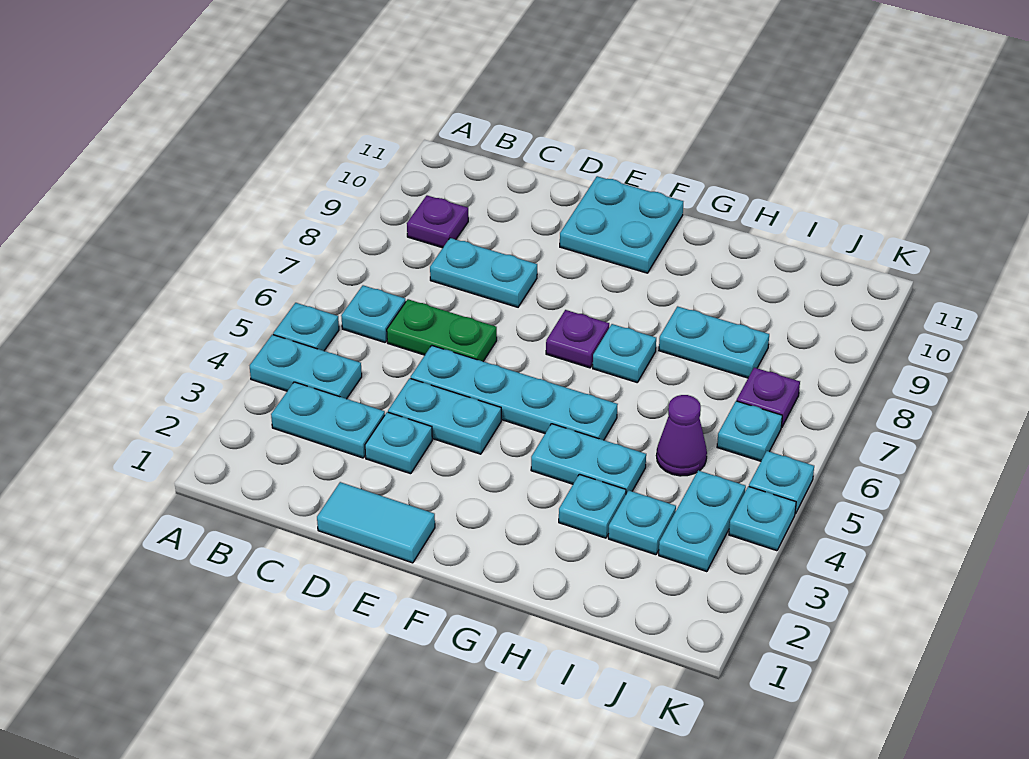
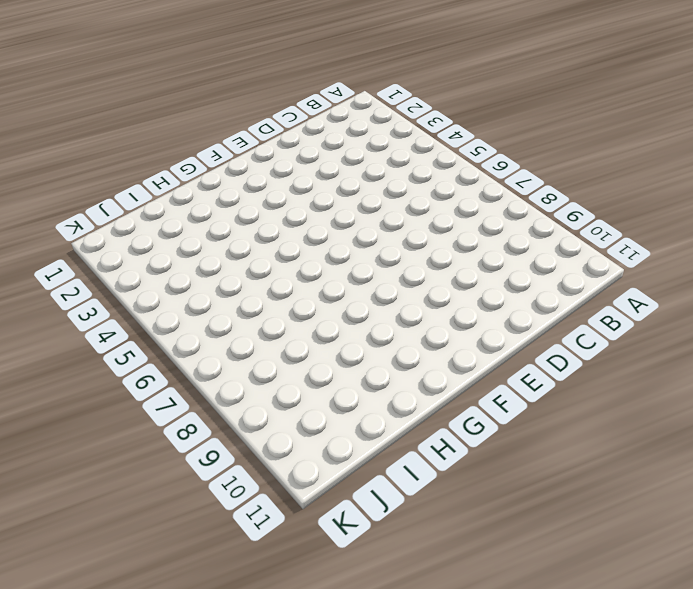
none -> cyan 1x2 plate [250,334,362,399]
none -> cyan 1x1 plate [273,303,339,351]
none -> cyan 1x2 plate [271,382,385,458]

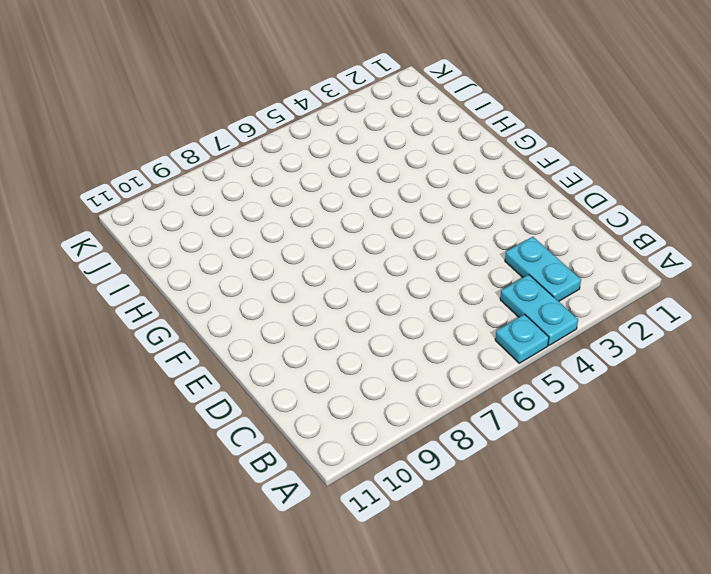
none -> cyan 1x1 plate [341,285,406,342]
none -> purple 1x1 plate [407,195,468,248]
none -> green 1x2 plate [387,299,497,361]

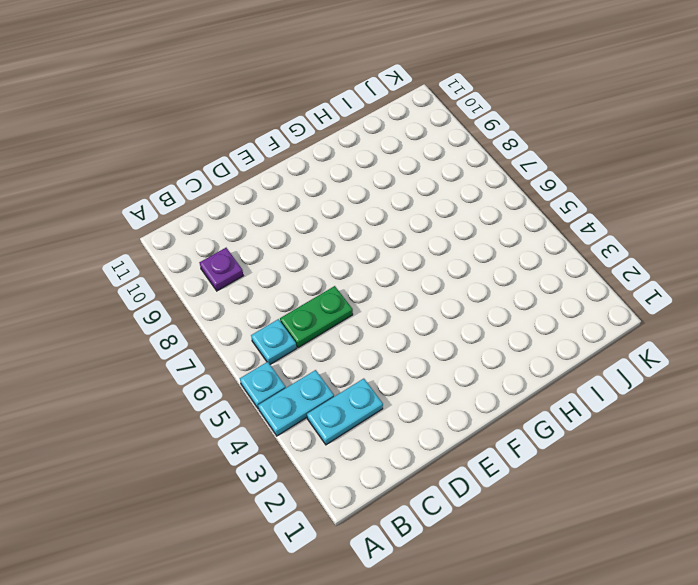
none -> cyan 1x2 plate [430,238,537,307]
none -> cyan 1x2 tile [317,482,435,563]
none -> cyan 1x1 plate [365,412,432,474]

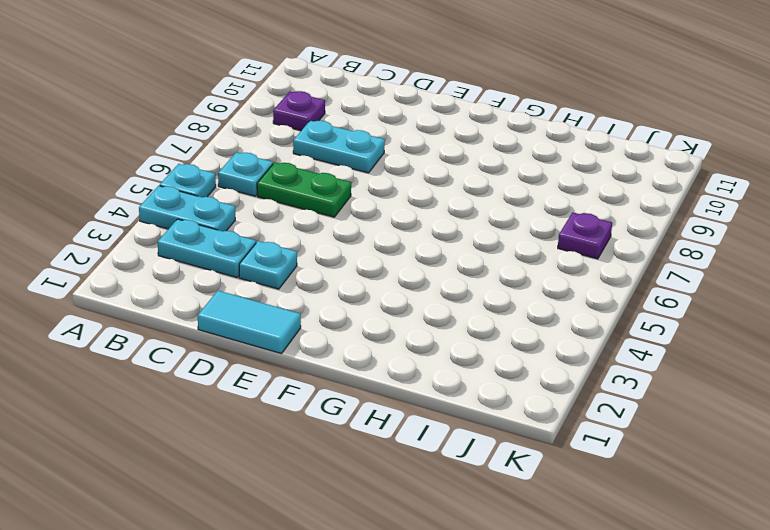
none -> cyan 1x2 plate [388,378,501,454]
none -> cyan 1x4 plate [411,345,618,440]
none -> cyan 2x2 plate [560,176,683,273]

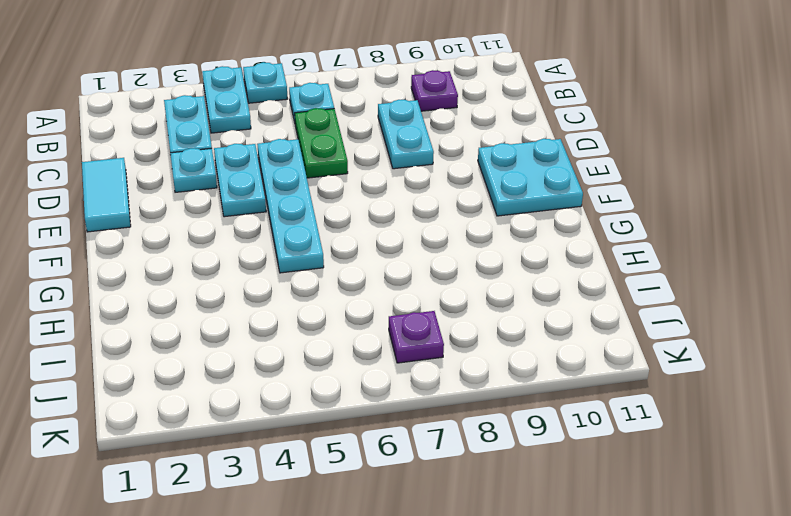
none -> purple 1x1 plate [546,310,609,368]
none -> cyan 1x2 plate [531,424,646,494]
none -> cyan 1x1 plate [593,324,656,382]

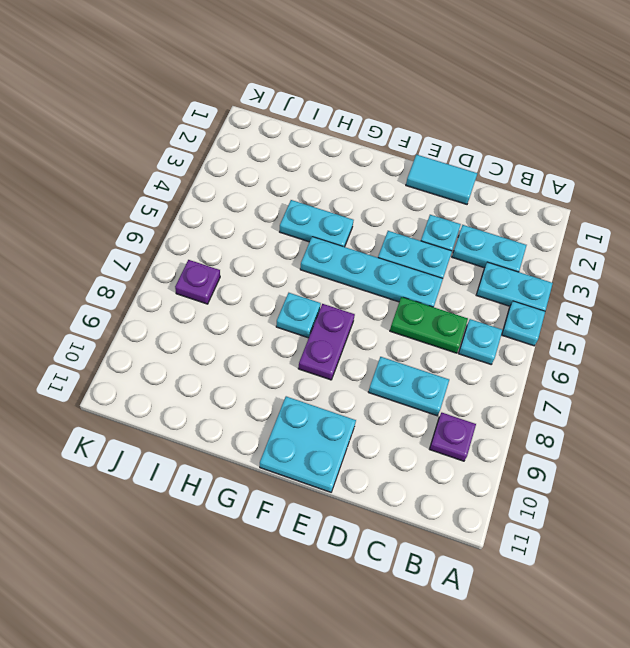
purple 1x2 plate [298,304,355,380] -> purple 1x1 plate [546,310,609,368]
none -> cyan 1x1 plate [559,474,626,538]
none -> cyan 1x2 plate [659,306,769,378]
none -> cyan 1x1 plate [608,491,676,555]

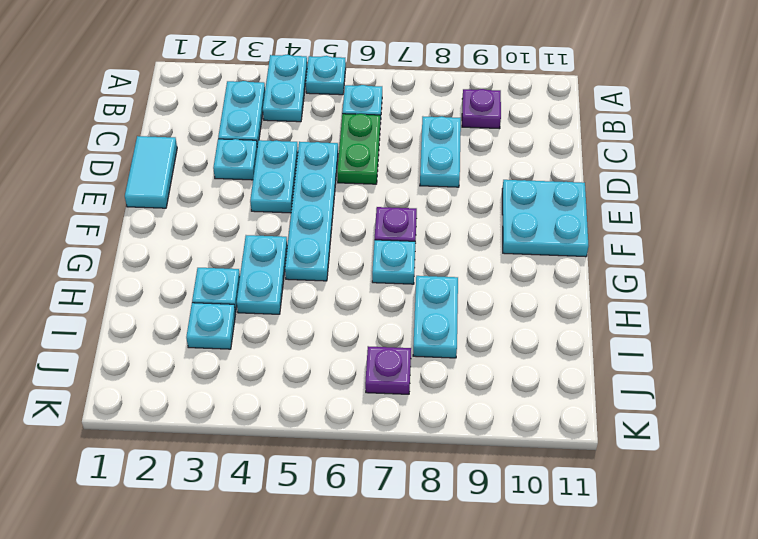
none -> purple 1x1 cone [656,395,707,476]
none -> cyan 1x2 plate [659,470,746,572]
none -> cyan 1x1 plate [717,401,782,461]

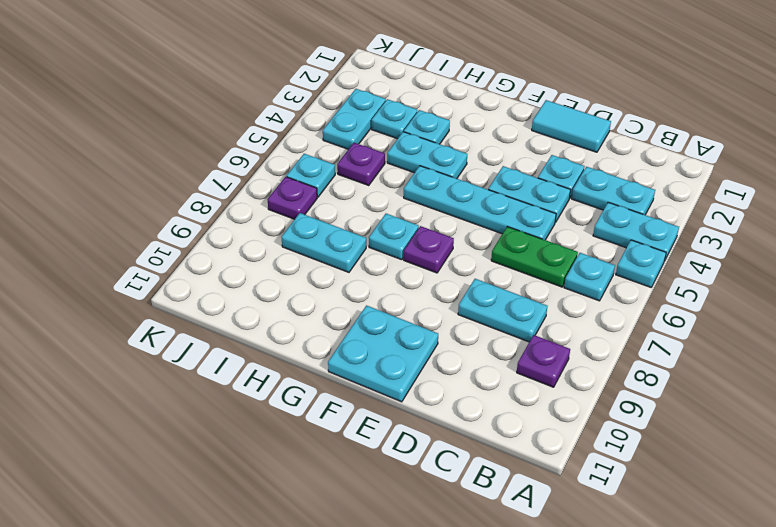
purple 1x1 plate [337,143,385,185] -> purple 1x1 cone [656,395,707,476]
none -> cyan 1x1 plate [729,486,796,551]
none -> cyan 1x1 plate [749,451,814,514]

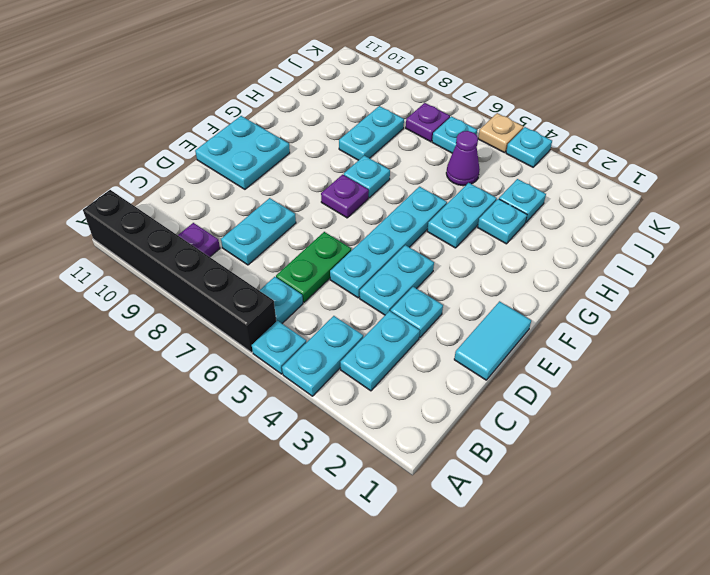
black 1x6 brick [83,190,276,352] -> none
tan 1x1 plate [478,113,523,153] -> cyan 1x1 plate [749,451,814,514]
none -> cyan 1x2 plate [659,470,746,572]

